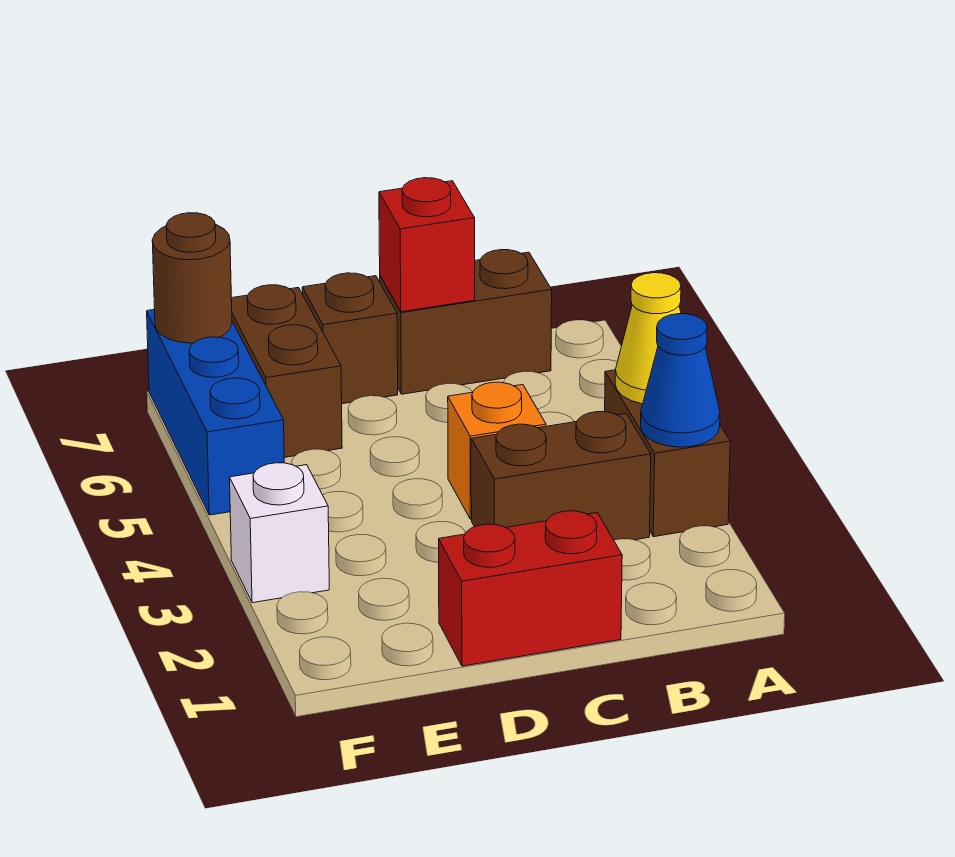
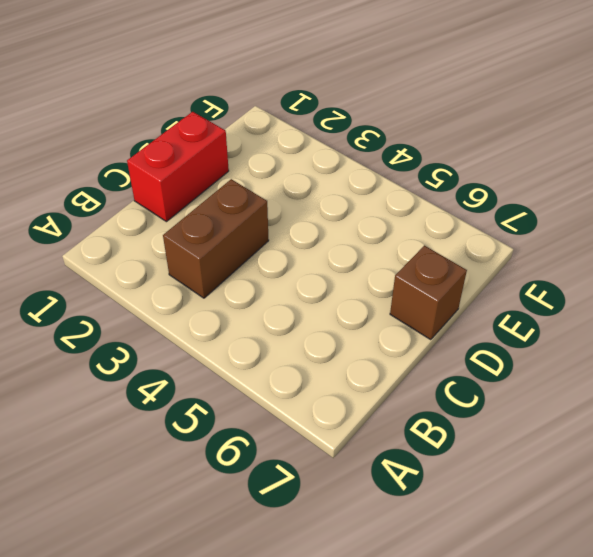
none -> brown 1x2 brick [605,370,730,537]
none -> brown 1x2 brick [380,250,552,394]
none -> orange 1x1 brick [448,382,546,519]

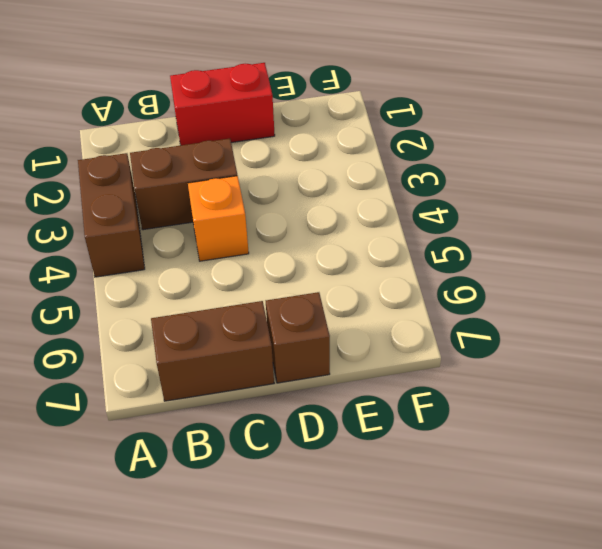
none -> brown 1x2 brick [231,285,342,457]
none -> white 1x1 brick [230,463,329,603]
none -> blue 1x3 brick [147,309,284,515]

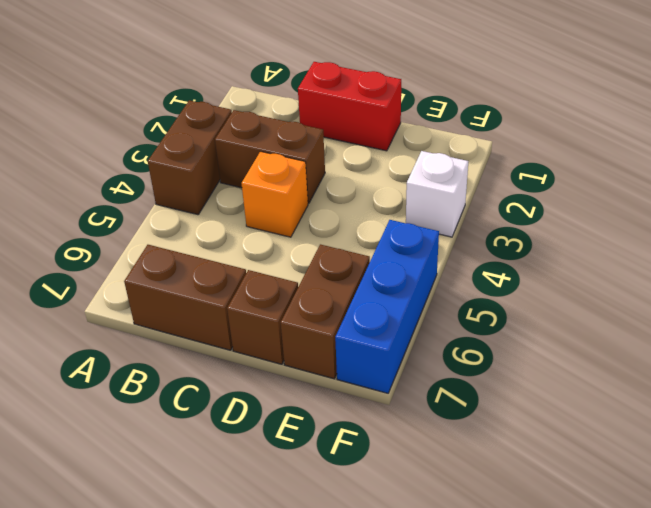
none -> blue 1x1 cone [641,314,720,447]
none -> yellow 1x1 cone [615,273,681,404]
none -> red 1x1 brick [379,178,475,312]

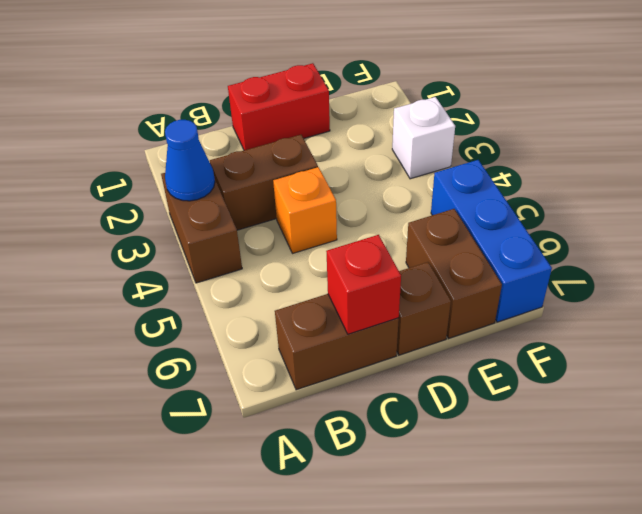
none -> yellow 1x1 cone [615,273,681,404]
none -> brown 1x1 round brick [152,213,232,343]

